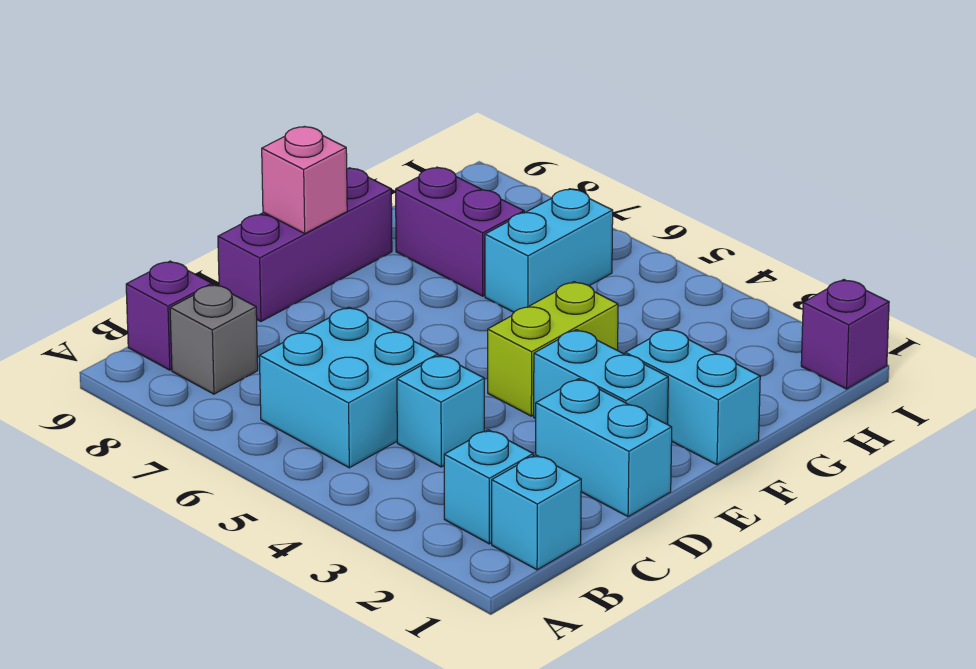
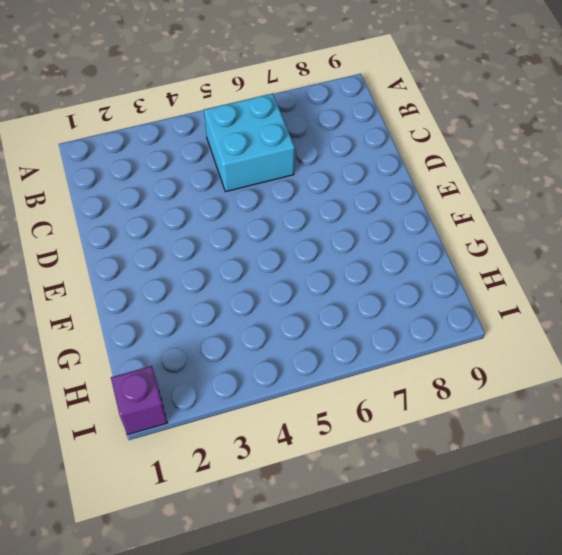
none -> cyan 1x1 brick [492,455,581,570]
none -> cyan 1x1 brick [444,430,533,544]
none -> grey 1x1 brick [170,285,258,394]

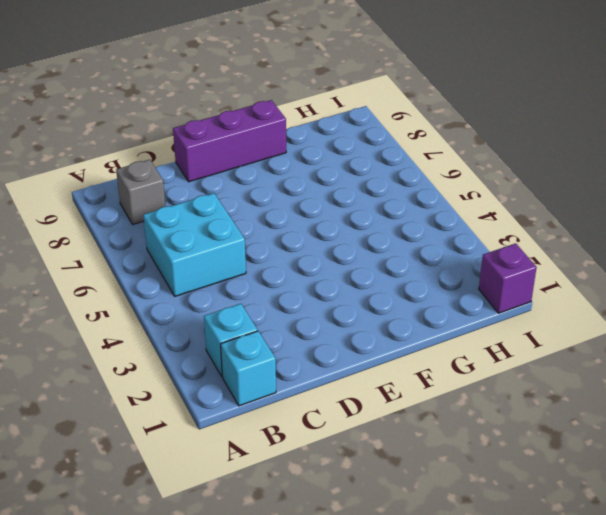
none -> purple 1x1 brick [126,261,212,370]
none -> cyan 1x1 brick [397,355,484,467]
none -> cyan 1x2 brick [536,379,672,517]

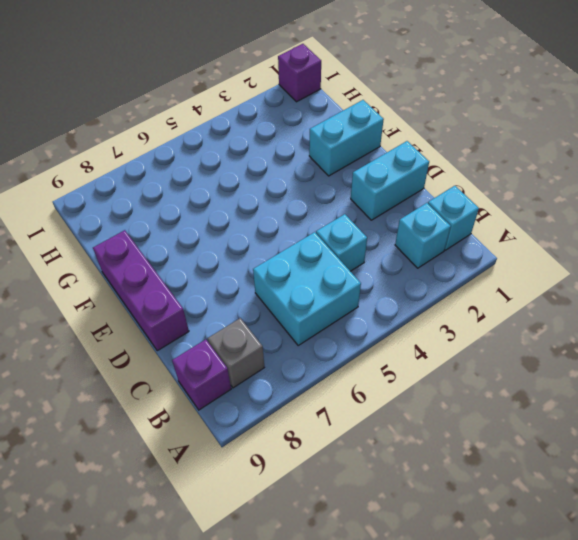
none -> cyan 1x2 brick [534,330,668,424]
none -> lime 1x2 brick [488,282,618,416]
none -> cyan 1x2 brick [485,189,613,312]

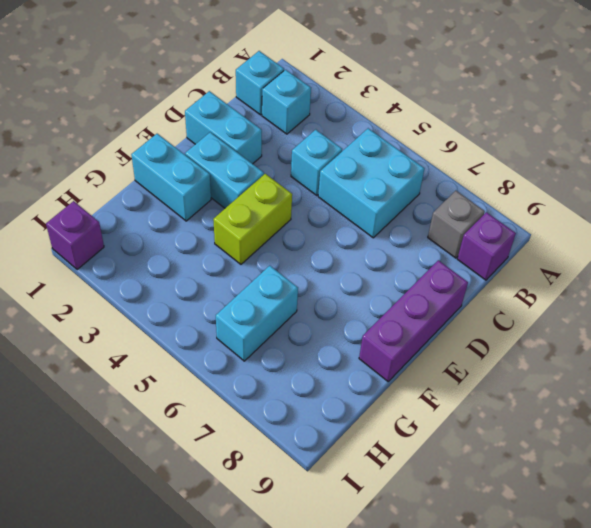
none -> purple 1x2 brick [396,167,524,296]
none -> pink 1x1 brick [262,126,347,233]

